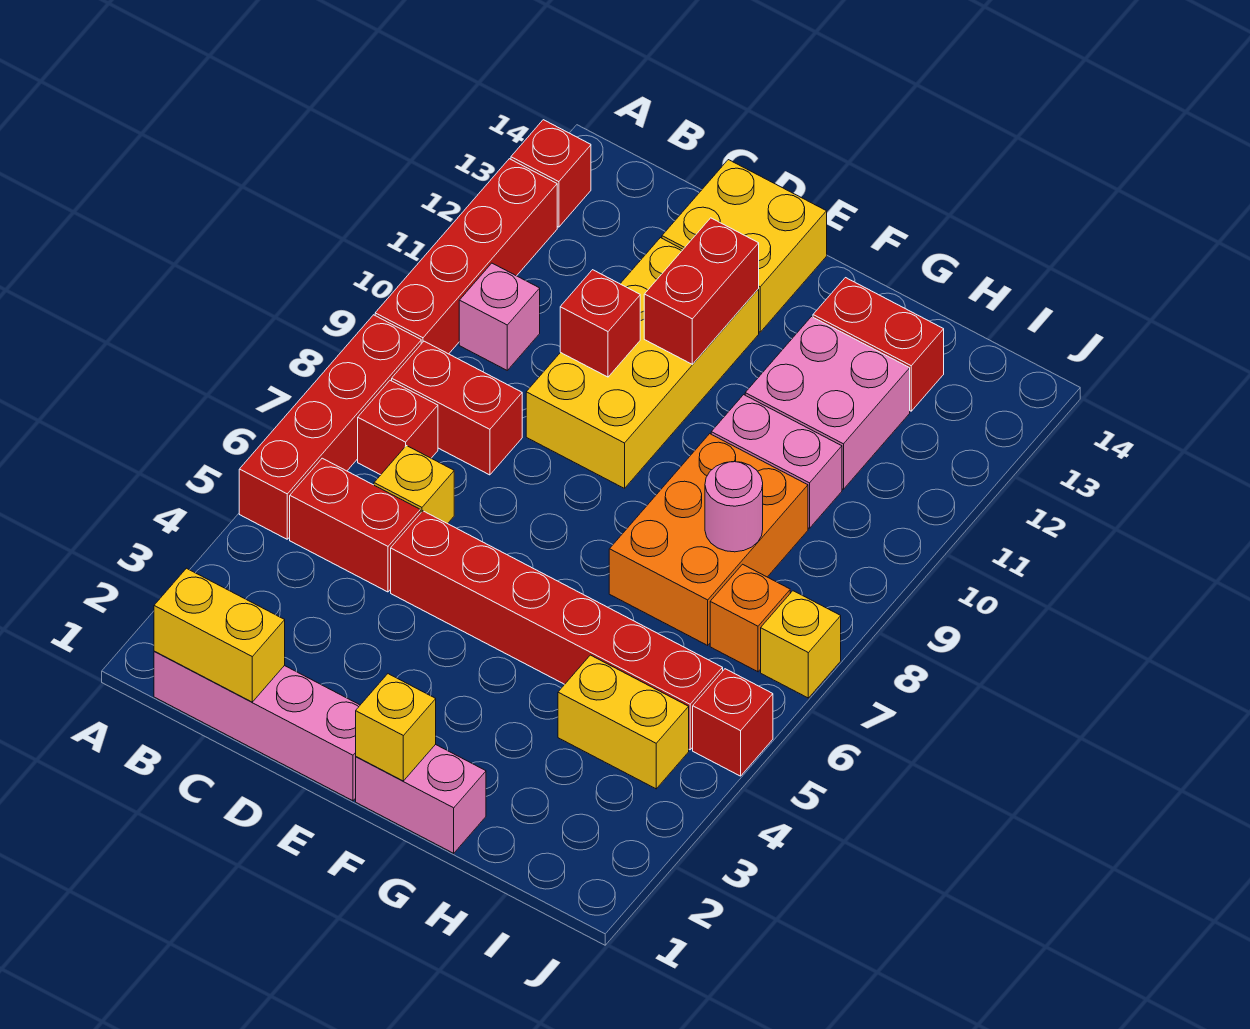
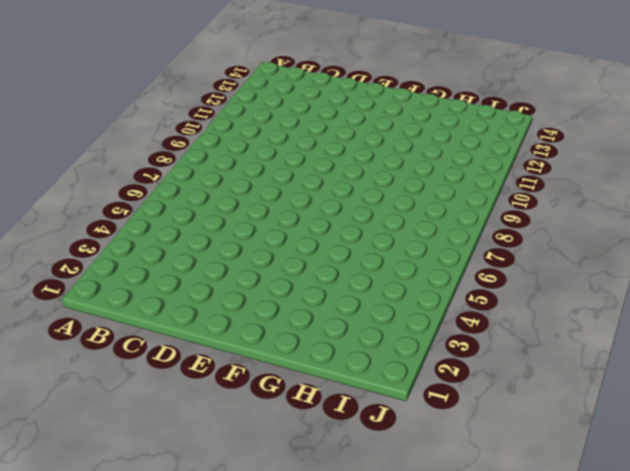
none -> red 1x4 brick [239,315,421,539]
none -> red 1x4 brick [375,159,557,354]
none -> red 1x1 brick [511,120,591,227]

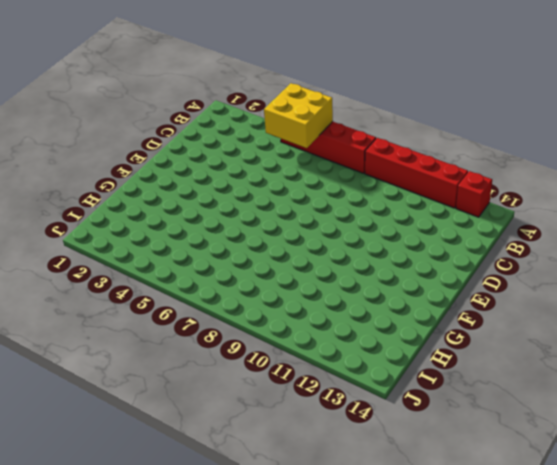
yellow 2x2 brick [264,83,333,148] -> yellow 2x2 brick moved to [662,160,827,332]
none -> pink 1x4 brick [154,651,360,801]
none -> red 1x2 brick [290,458,420,592]
none -> red 1x1 brick [358,380,438,475]

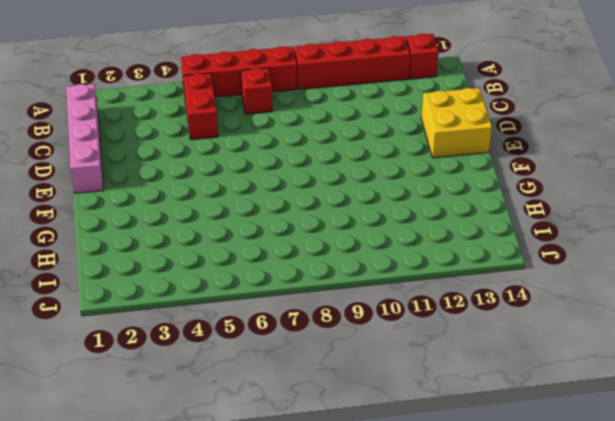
none -> red 1x2 brick [392,341,522,475]
none -> pink 1x1 brick [459,263,540,370]
none -> yellow 1x1 brick [374,446,454,524]

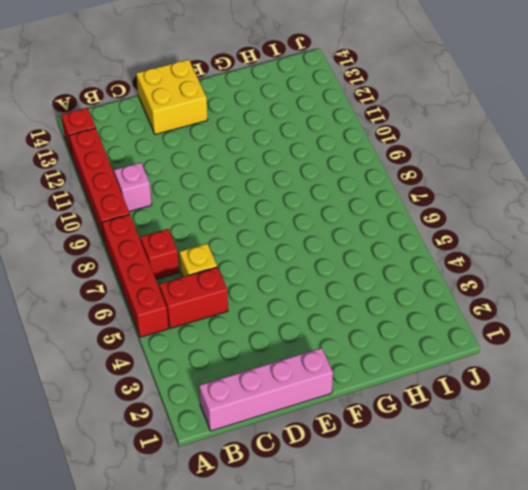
none -> red 1x2 brick [392,341,522,475]
none -> red 1x6 brick [391,511,723,750]
none -> yellow 2x4 brick [526,238,759,488]

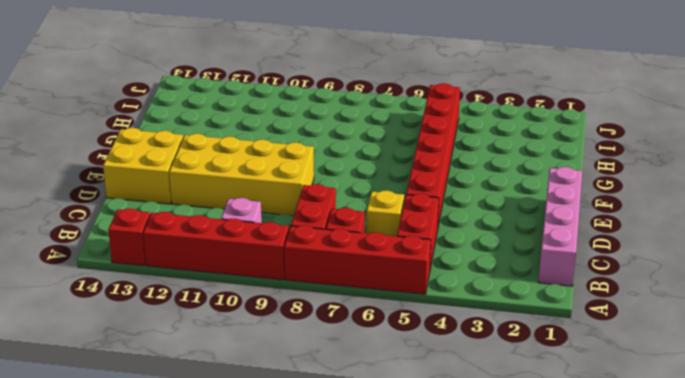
none -> pink 1x2 brick [356,744,486,853]
none -> orange 2x3 brick [609,434,808,645]
none -> pink 1x2 brick [711,395,842,528]

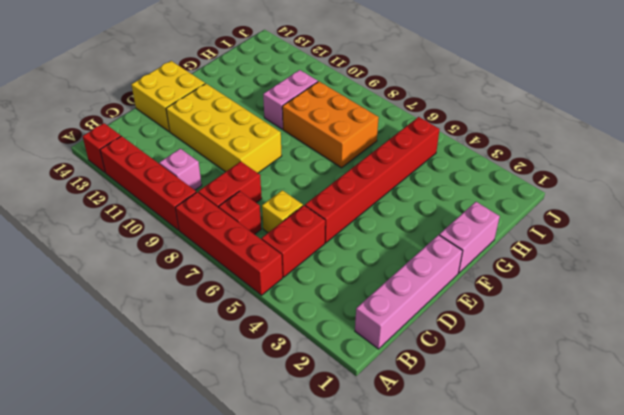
none -> pink 2x2 brick [745,317,910,489]
none -> red 1x2 brick [813,278,944,411]
none -> yellow 1x2 brick [558,655,689,789]

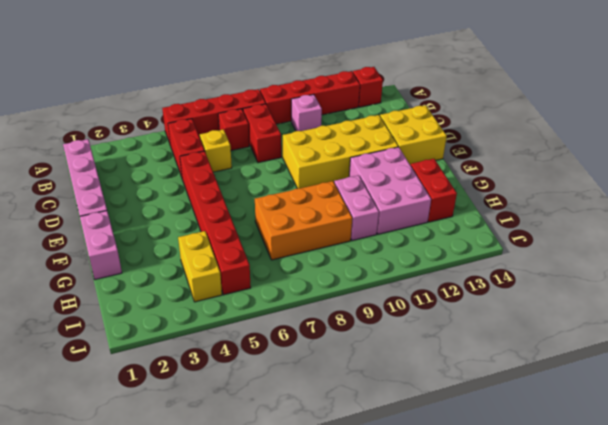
pink 2x3 brick [349,147,431,234] -> pink 2x2 brick [745,317,910,489]
none -> orange 1x1 brick [710,564,790,672]
none -> red 1x1 brick [693,669,773,776]
none -> yellow 1x1 brick [761,591,841,698]

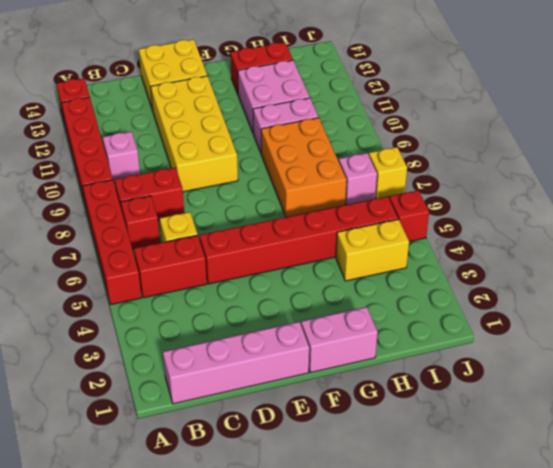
pink 1x1 brick [339,153,377,205] -> orange 1x1 brick [710,564,790,672]
none -> yellow 1x2 brick [154,568,285,702]
none -> red 1x1 brick [560,270,640,377]
none -> red 1x2 brick [644,218,759,364]

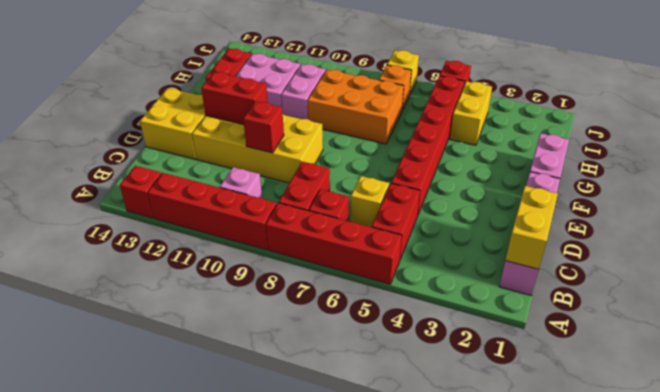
none -> yellow 1x1 brick [356,674,436,781]
none -> pink 1x1 round brick [705,462,763,552]

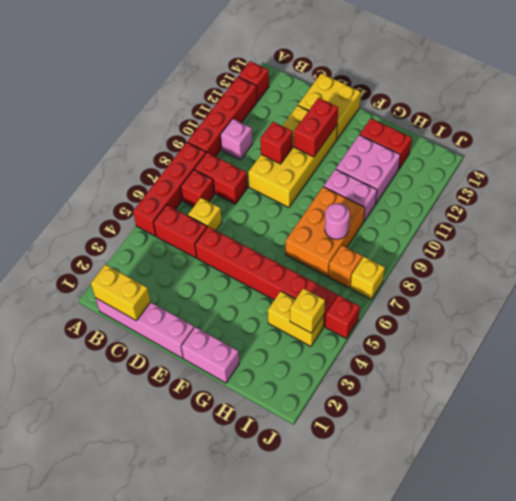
yellow 1x1 brick [290,288,325,333] -> yellow 1x1 brick moved to [356,674,436,781]

